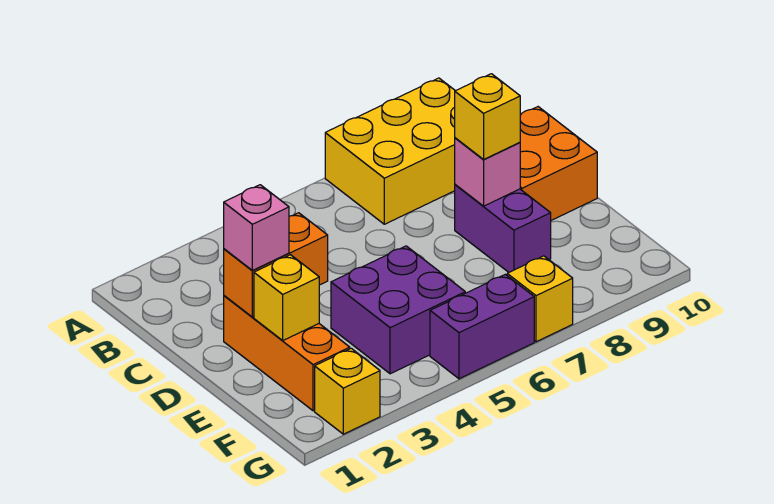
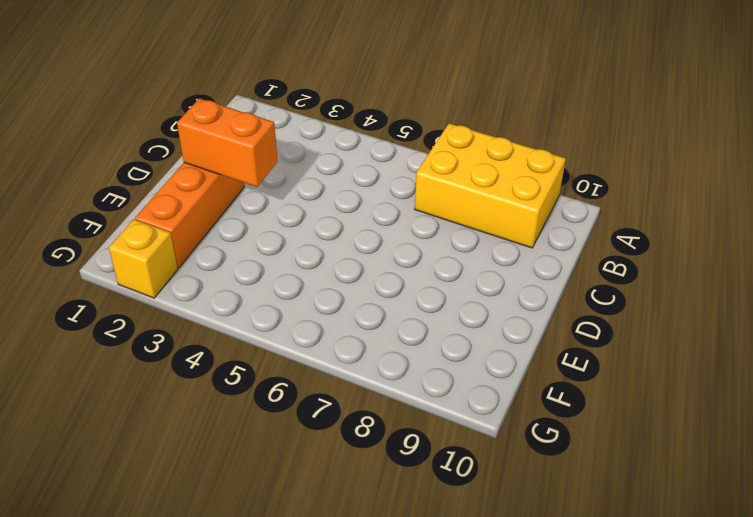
none -> orange 2x2 brick [520,107,597,220]
none -> purple 1x2 brick [455,185,551,272]
none -> purple 2x2 brick [331,246,465,374]

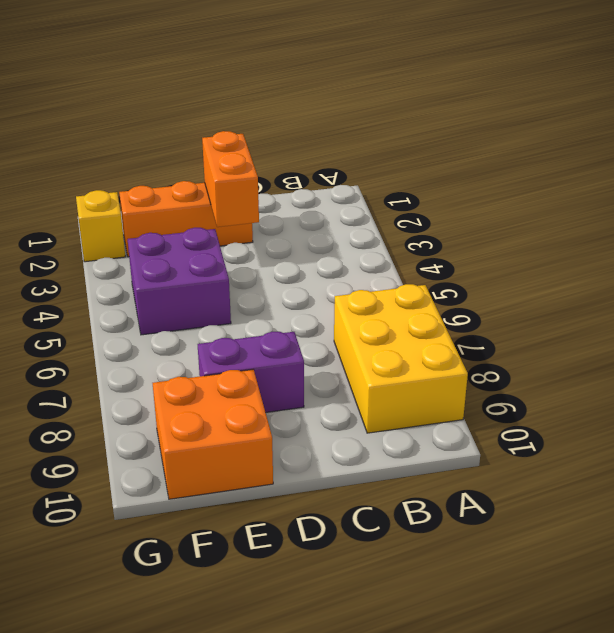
orange 2x2 brick [153,370,273,499] -> orange 2x2 brick moved to [520,107,597,220]
none -> purple 1x2 brick [430,274,534,379]
none -> yellow 1x1 brick [507,256,573,342]
none -> pink 1x1 brick [455,138,520,206]

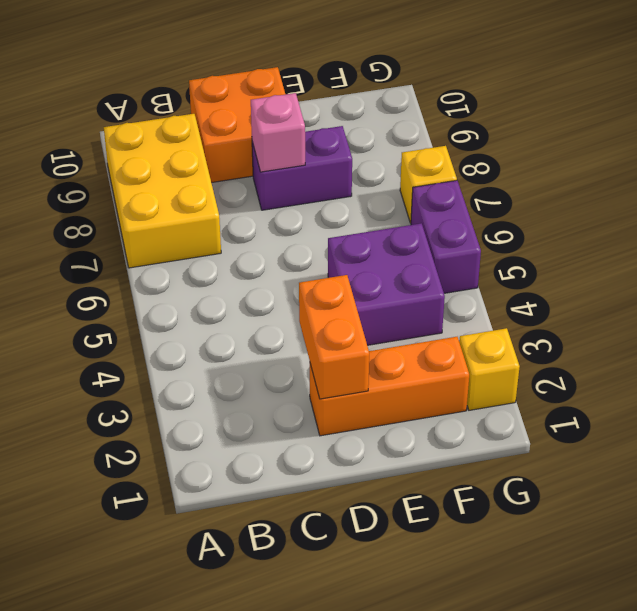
none -> yellow 1x1 brick [254,255,319,341]
none -> pink 1x1 brick [224,185,289,270]
none -> yellow 1x1 brick [455,74,520,159]

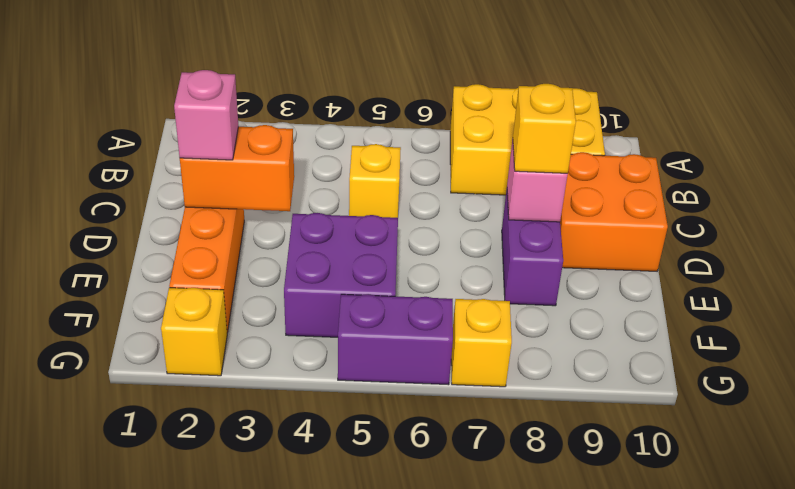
yellow 1x1 brick [349,144,401,218] -> yellow 1x1 brick moved to [254,255,319,341]

